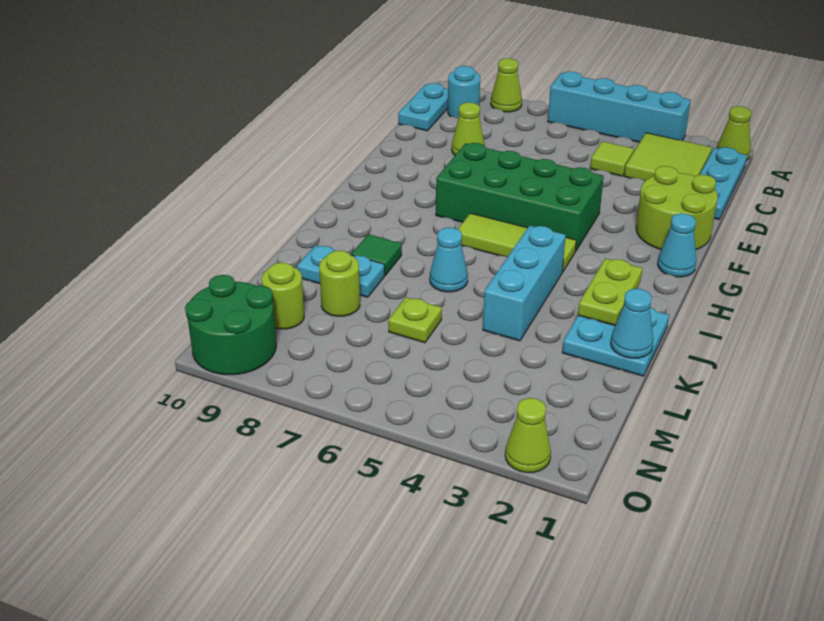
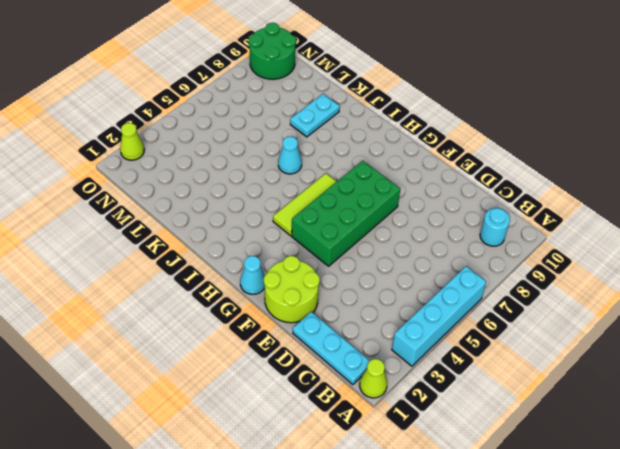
none -> lime 1x1 cone [491,58,522,112]
none -> lime 2x2 tile [624,133,712,181]
none -> cyan 1x2 plate [398,83,448,131]

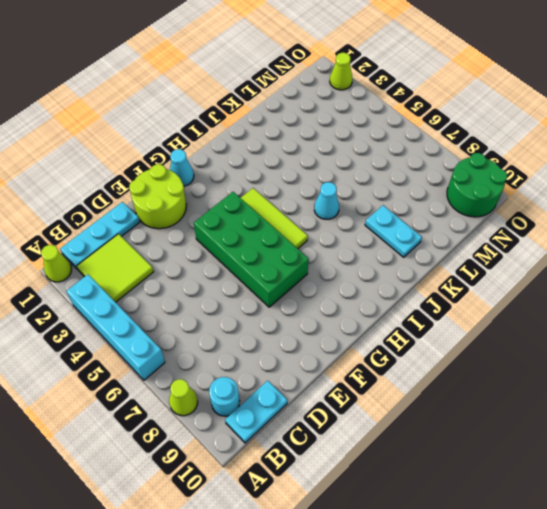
none -> lime 1x1 tile [590,141,634,176]
none -> lime 1x1 cone [452,102,485,155]
none -> cyan 1x3 brick [483,225,566,341]

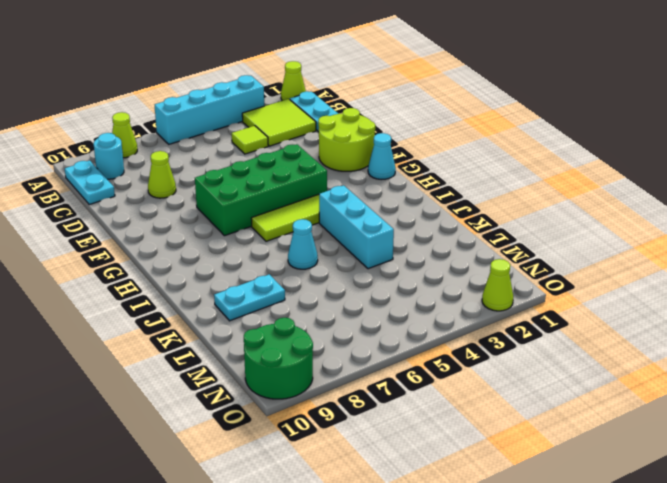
none -> cyan 2x2 plate [562,307,669,376]
none -> green 1x1 tile [351,234,402,275]
none -> lime 1x1 plate [388,297,442,343]

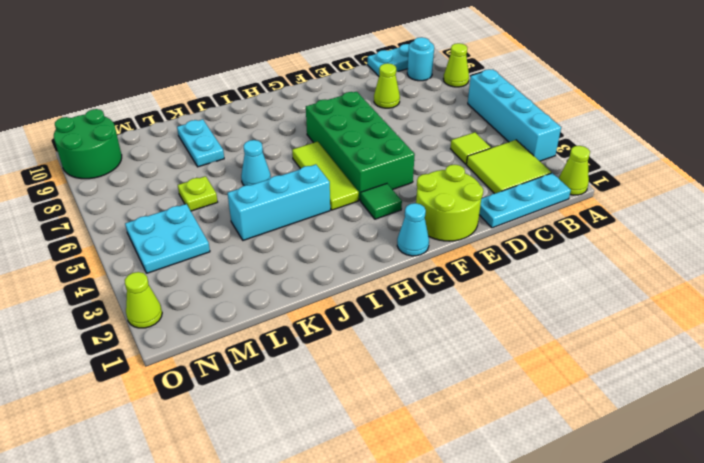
green 1x1 tile [361,184,402,219] -> green 1x1 tile moved to [351,234,402,275]
cyan 2x2 plate [125,204,210,273] -> cyan 2x2 plate moved to [562,307,669,376]
none -> lime 1x1 round brick [319,251,360,316]
none -> lime 1x1 round brick [261,263,304,329]
none -> lime 1x2 plate [578,258,642,325]

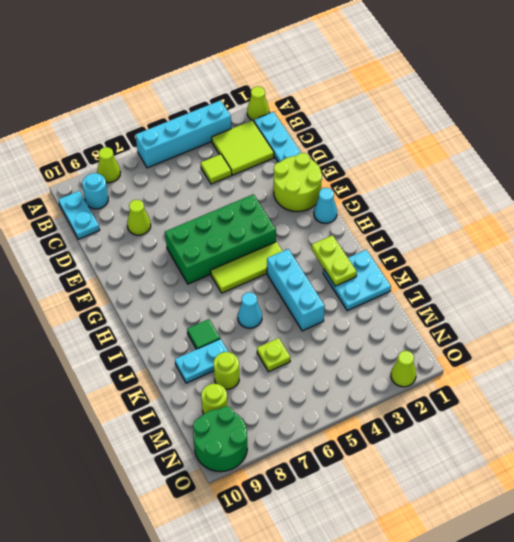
none -> cyan 1x1 cone [611,289,653,358]

